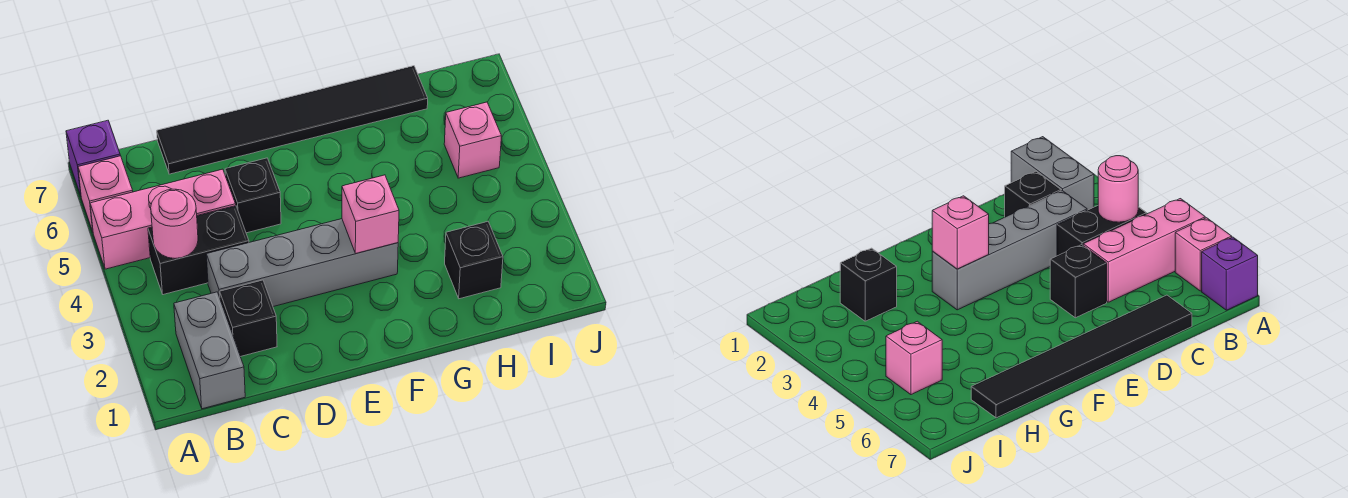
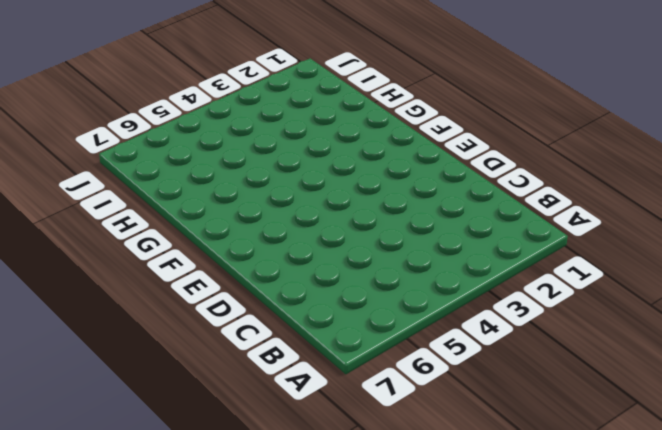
none -> pink 1x3 brick [90,169,236,269]
none -> pink 1x1 brick [78,156,133,231]
none -> purple 1x1 brick [66,120,120,195]

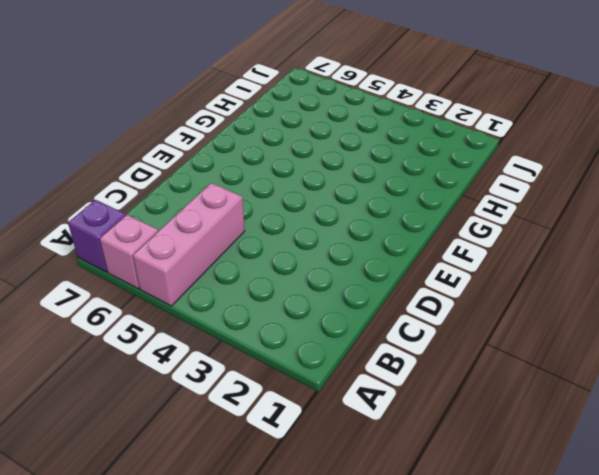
none -> grey 1x2 brick [174,292,245,409]
none -> black 1x2 brick [148,206,249,295]
none -> black 1x1 brick [220,280,277,357]

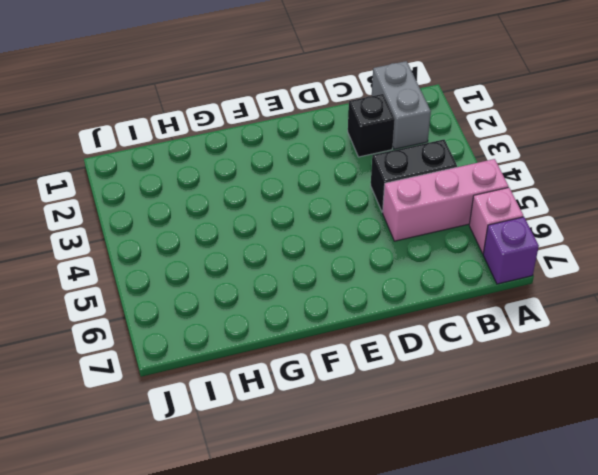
none -> grey 1x4 brick [206,219,398,307]
none -> black 1x6 tile [157,66,428,174]
none -> black 1x1 brick [225,158,281,233]

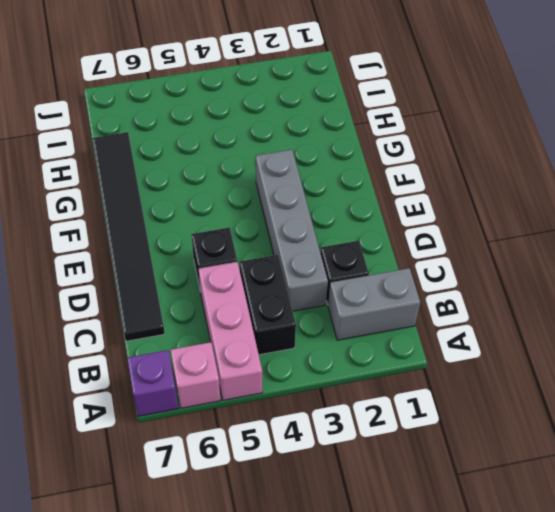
none -> black 1x1 brick [445,221,503,299]
none -> pink 1x1 brick [444,102,501,178]
none -> pink 1x1 round brick [151,189,198,258]

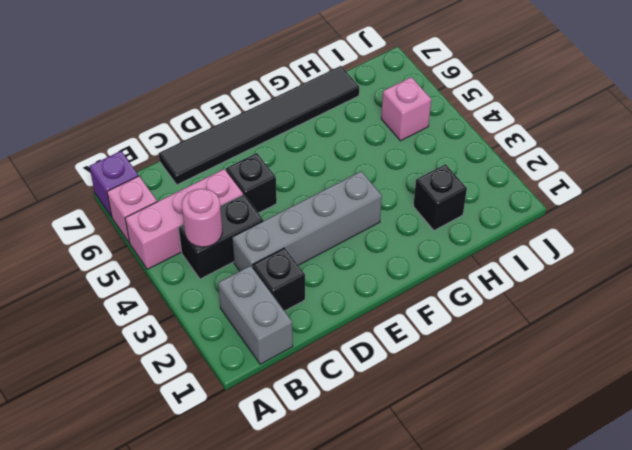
none -> pink 1x1 brick [342,175,399,253]

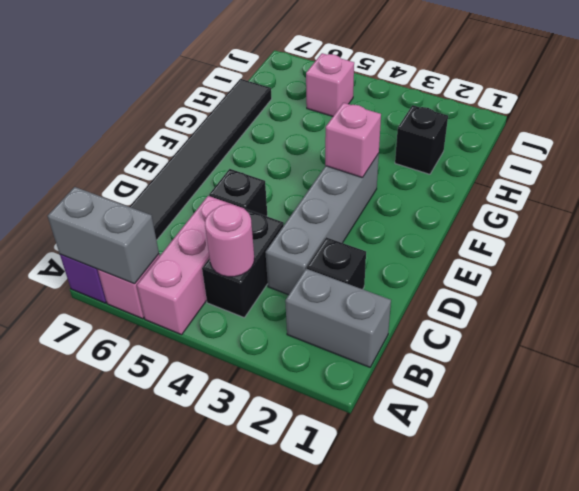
grey 1x2 brick [48,187,159,284] -> none

